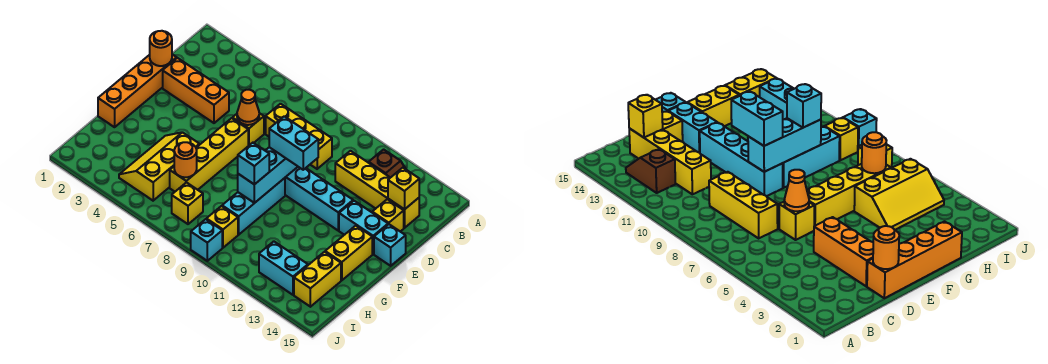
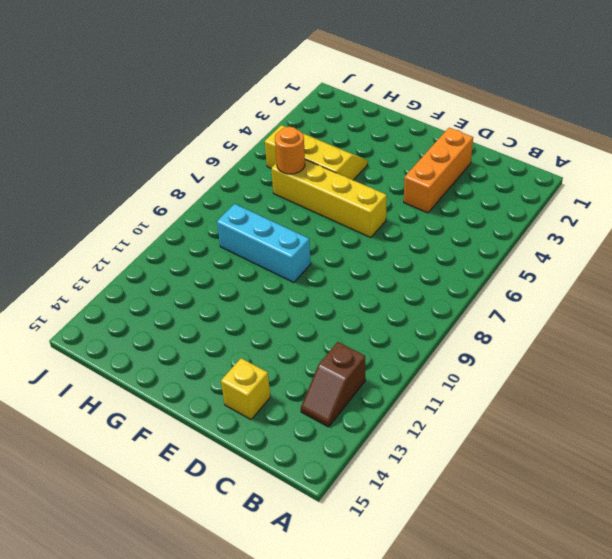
none -> yellow 1x3 brick [266,104,332,169]
none -> yellow 1x4 brick [335,151,419,228]
none -> orange 1x4 brick [98,54,177,127]

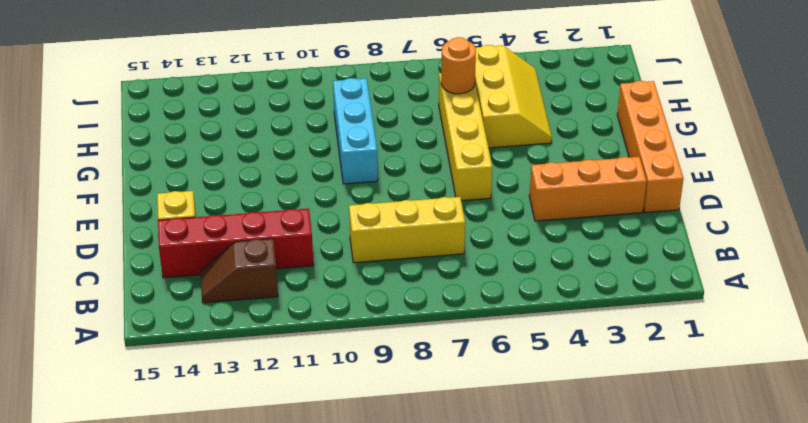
red 1x4 brick [158,209,313,278] -> yellow 1x4 brick [335,151,419,228]
none -> yellow 1x1 brick [232,113,264,146]
none -> cyan 1x4 brick [285,167,353,230]
none -> cyan 1x2 brick [339,201,388,254]

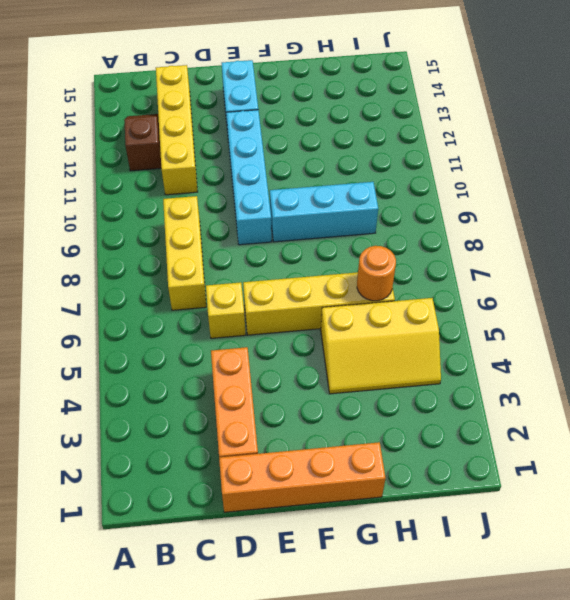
none -> yellow 1x1 brick [372,199,404,232]
none -> cyan 1x1 brick [374,224,406,266]
none -> yellow 1x2 brick [325,226,372,280]

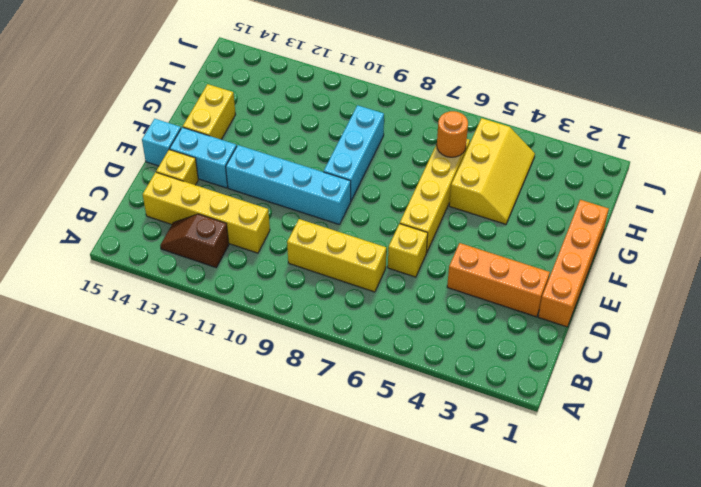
none -> yellow 1x2 brick [294,252,341,307]
none -> yellow 1x1 brick [172,182,203,224]
none -> yellow 1x1 brick [206,206,238,248]

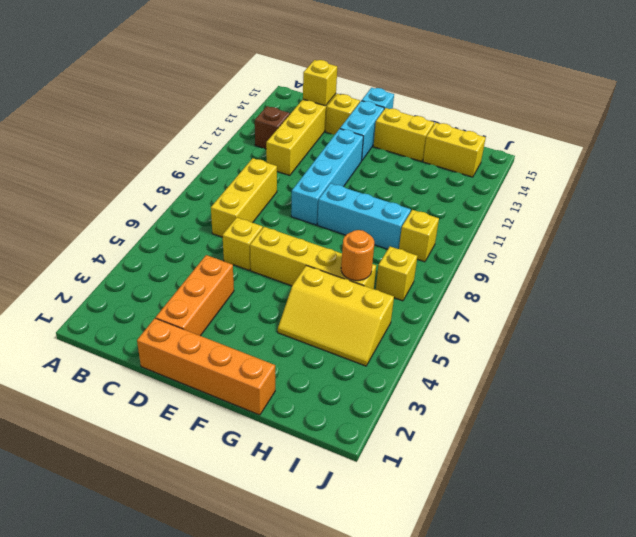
none -> cyan 1x2 brick [259,241,308,295]
none -> cyan 1x1 brick [191,219,222,261]
none -> orange 1x1 round brick [150,31,172,66]

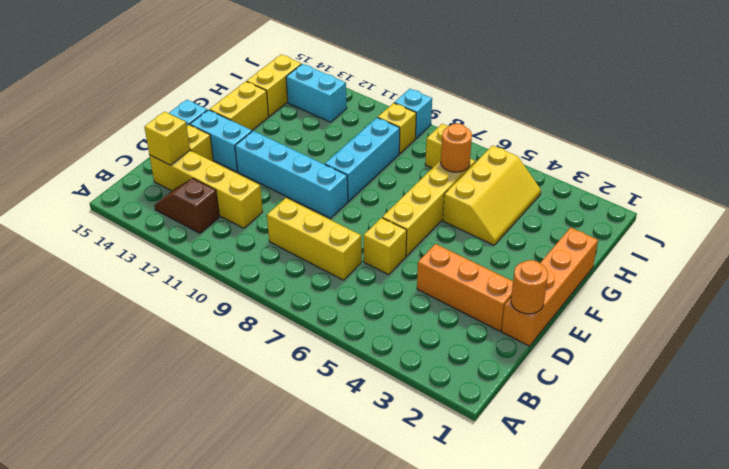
none -> orange 1x1 cone [237,90,259,125]
none -> cyan 1x3 brick [238,147,298,203]
none -> cyan 1x2 brick [269,116,318,170]

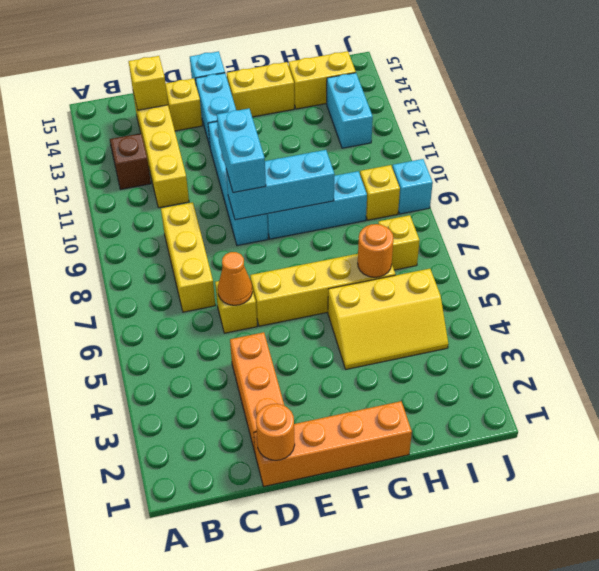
none -> cyan 1x1 brick [238,143,269,185]

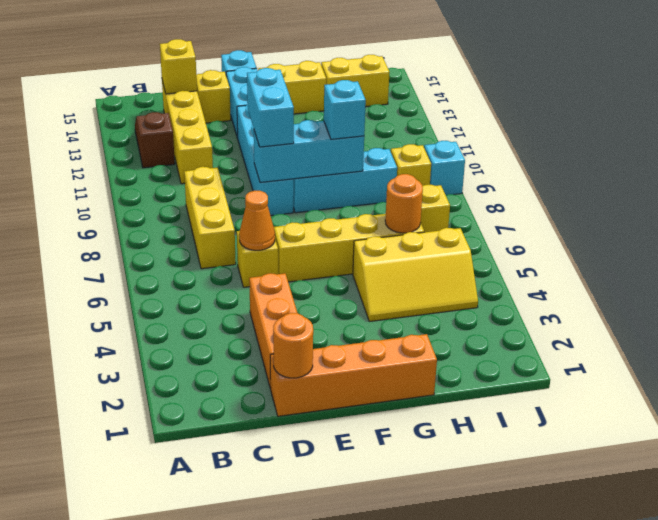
none -> cyan 1x2 brick [259,241,308,295]

